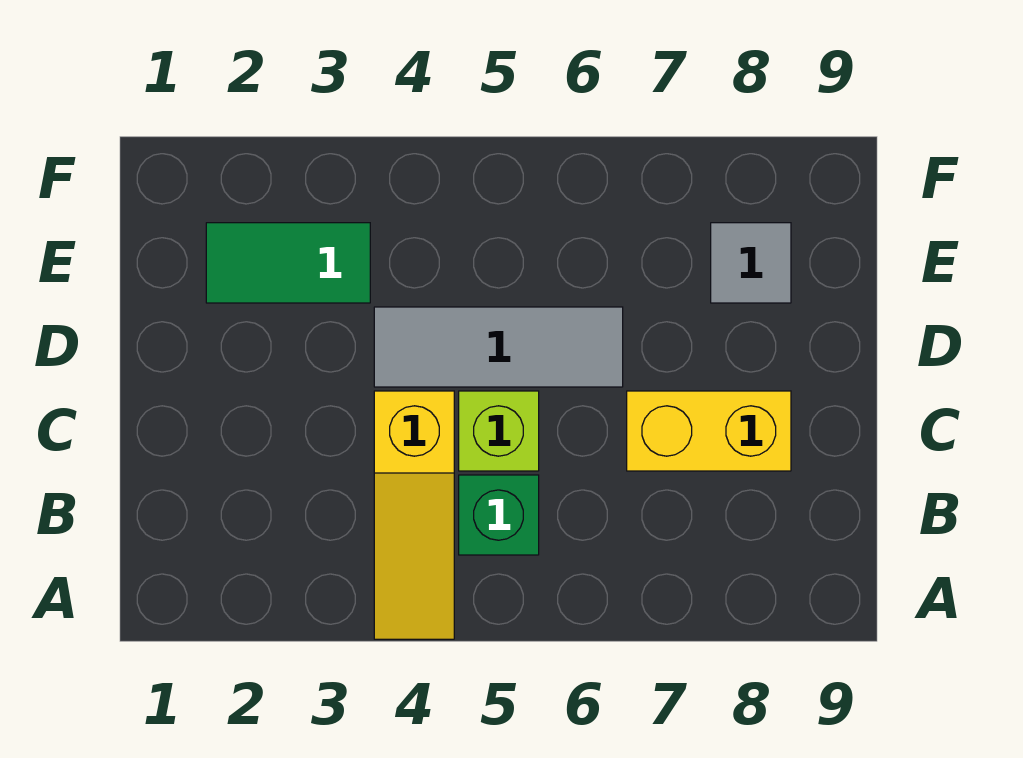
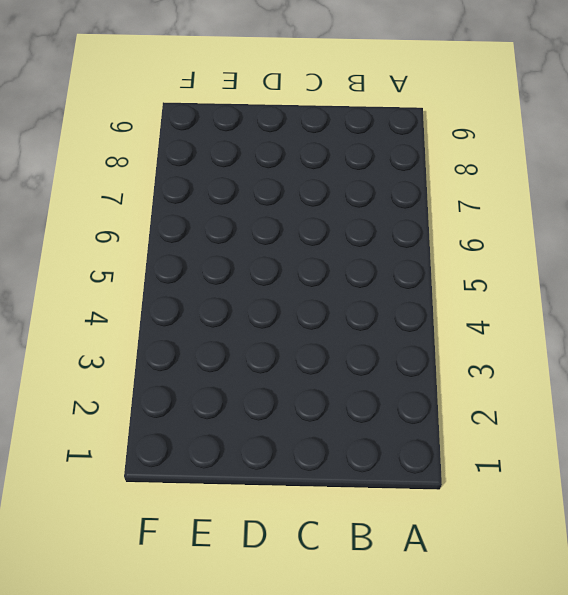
none -> yellow 1x3 slope [374,391,454,639]
none -> green 1x1 brick [459,475,539,555]

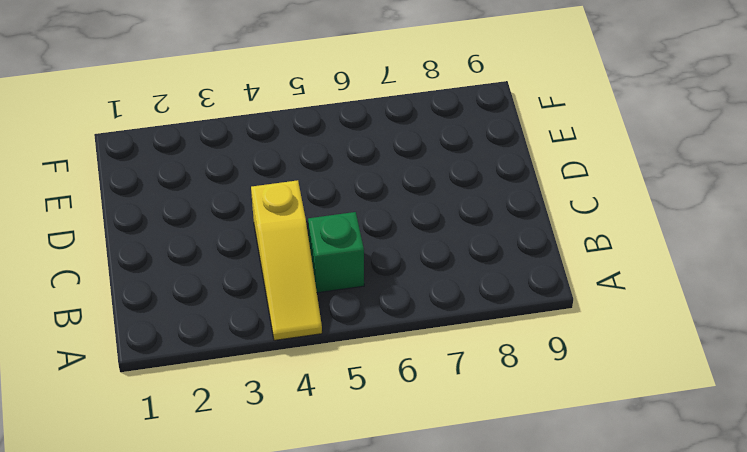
none -> lime 1x1 brick [459,391,539,471]
none -> yellow 1x2 brick [627,391,791,471]

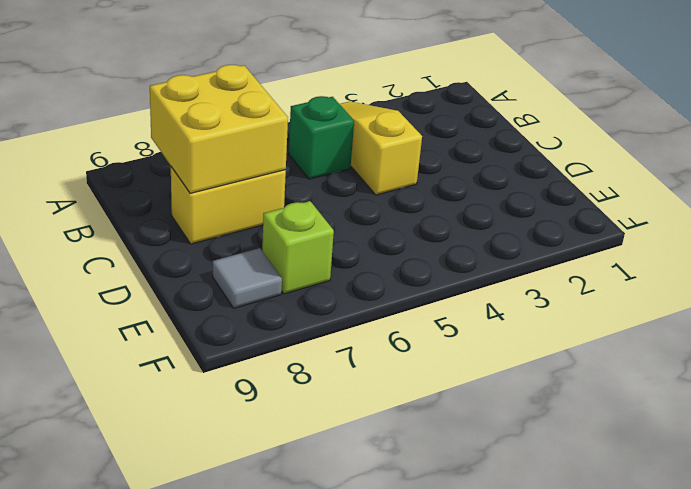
yellow 2x2 brick [150,65,288,193] -> none
lime 1x1 brick [262,201,334,294] -> lime 1x1 brick moved to [459,391,539,471]
none -> grey 1x3 tile [374,307,623,387]
none -> green 1x2 tile [206,223,370,303]

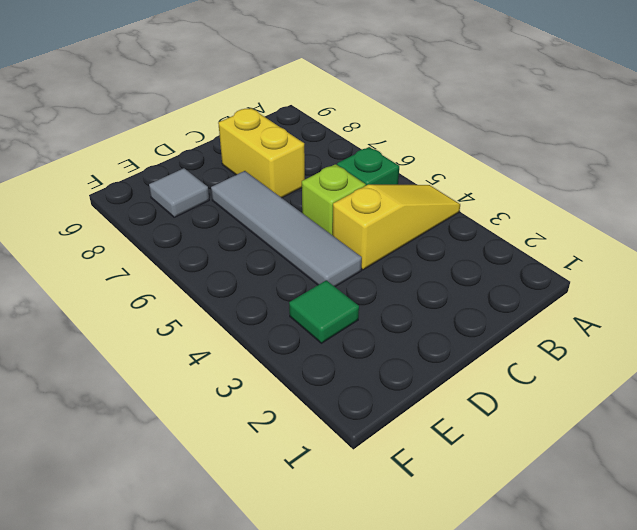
grey 1x4 tile [211,171,362,287] -> grey 1x3 tile [374,307,623,387]
green 1x1 tile [289,280,359,343] -> green 1x2 tile [206,223,370,303]

